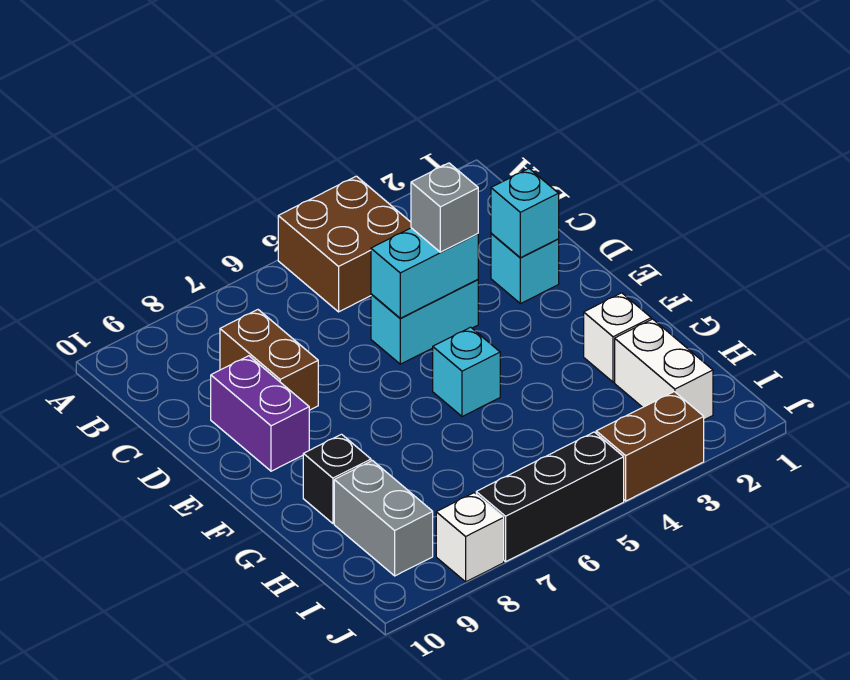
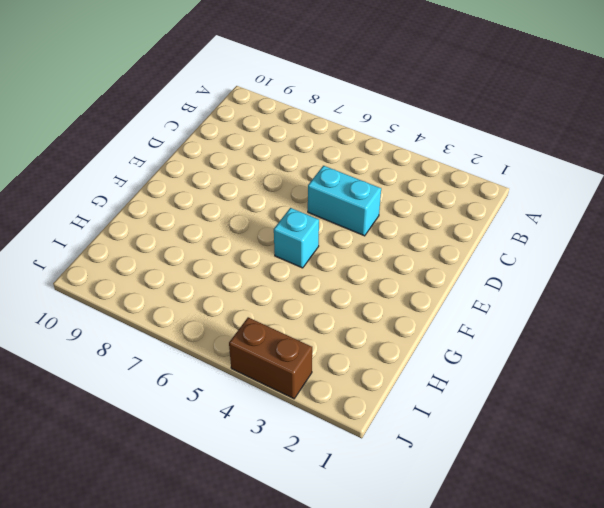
none -> brown 2x2 brick [278,176,411,312]
none -> brown 1x2 brick [220,310,318,410]
none -> cyan 1x1 brick [491,233,559,304]

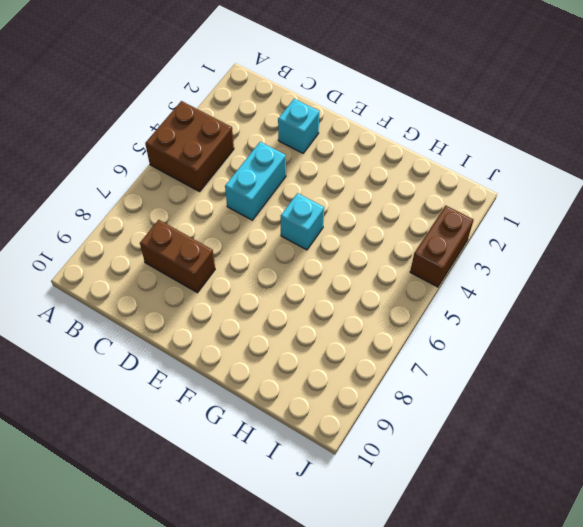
none -> purple 1x2 brick [211,356,309,471]
none -> white 1x1 brick [584,293,651,382]
none -> black 1x1 brick [303,434,371,523]

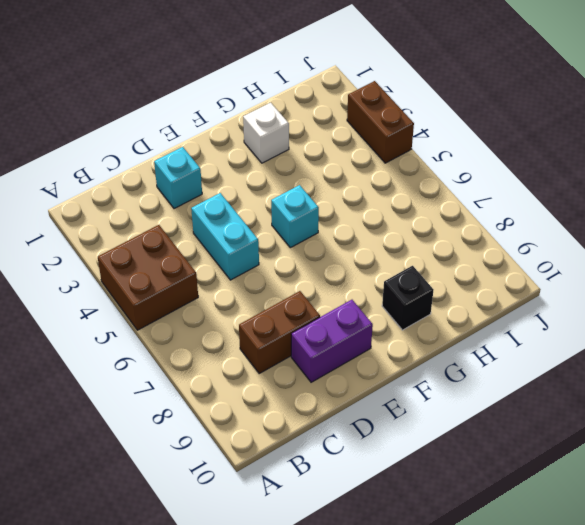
none -> white 1x2 brick [615,319,713,420]
none -> grey 1x2 brick [334,460,433,576]
none -> black 1x3 brick [476,432,624,562]

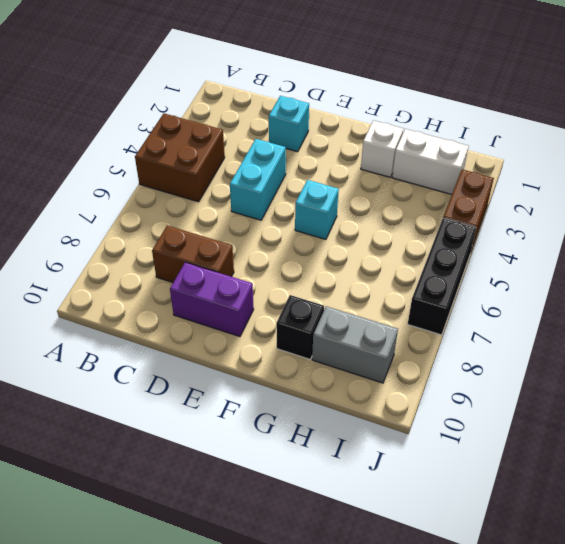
none -> white 1x1 brick [436,493,504,582]
none -> cyan 1x1 brick [491,169,559,258]
none -> cyan 1x2 brick [371,228,478,318]

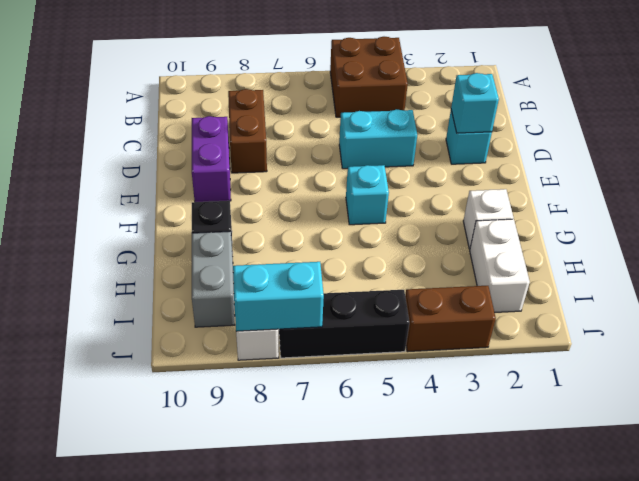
cyan 1x2 brick [233,262,324,331] -> cyan 1x2 brick moved to [371,228,478,318]
none -> grey 1x1 brick [411,163,478,252]

